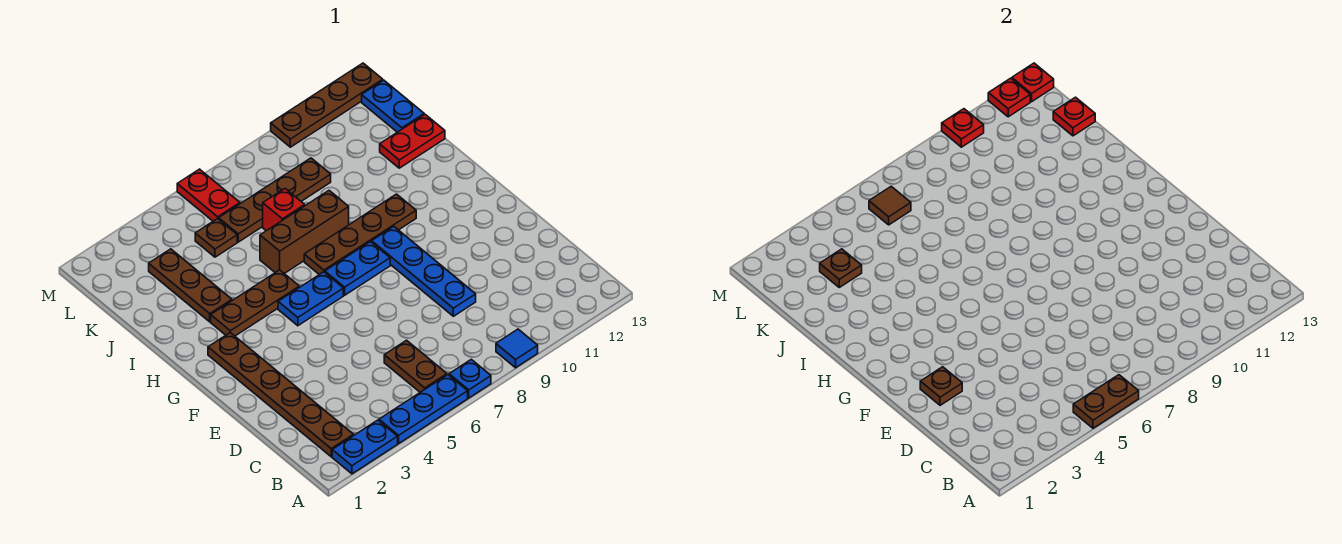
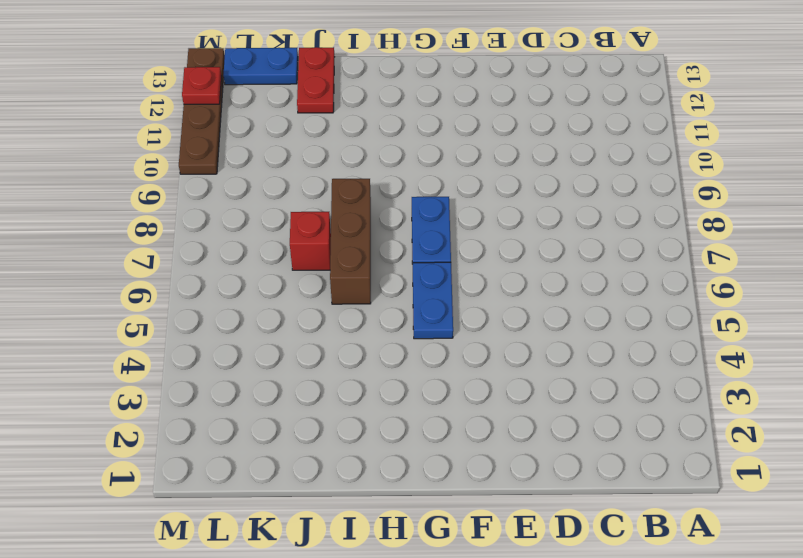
none -> blue 1x2 plate [332,420,398,474]
none -> blue 1x3 plate [379,375,468,443]
none -> blue 1x1 plate [449,359,491,398]

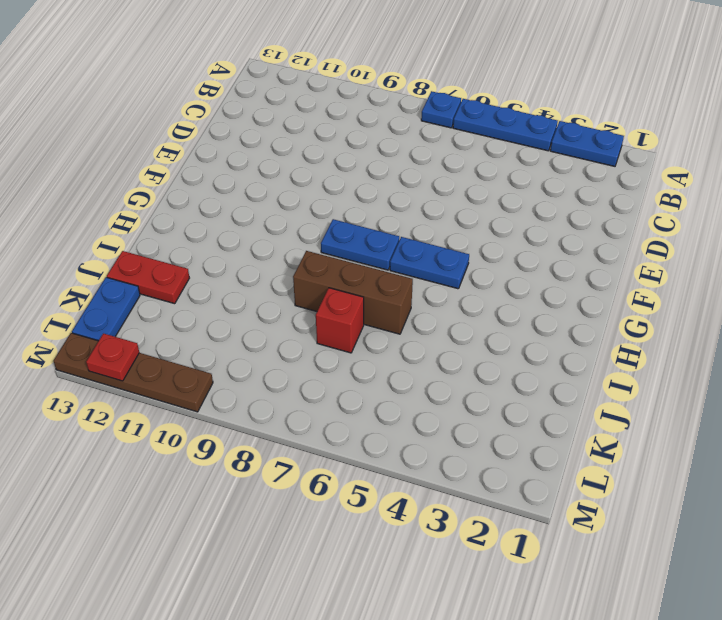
none -> blue 1x1 tile [496,329,538,368]
none -> brown 1x6 plate [208,333,354,457]
none -> brown 1x2 plate [384,340,447,392]

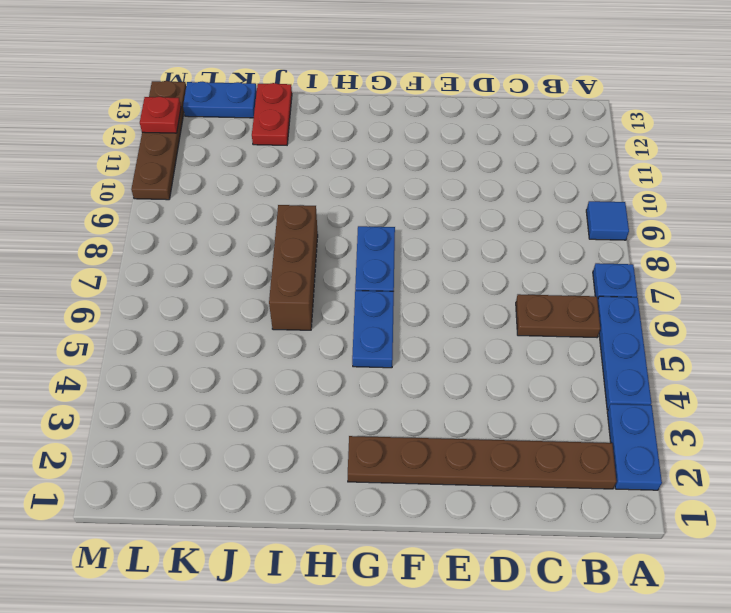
none -> blue 1x4 plate [372,227,476,316]
none -> brown 1x3 plate [211,270,299,336]
none -> brown 1x4 plate [304,194,416,275]

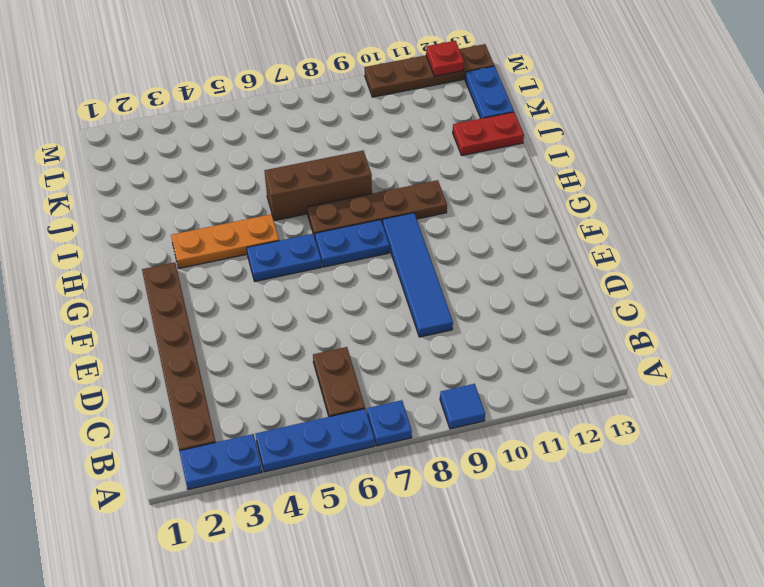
blue 1x4 tile [383,213,453,337] -> blue 1x4 plate [372,227,476,316]
orange 1x3 plate [171,214,279,268] -> brown 1x3 plate [211,270,299,336]
none -> brown 1x3 plate [149,249,232,322]
none -> red 1x1 brick [263,189,305,231]
none -> brown 1x1 plate [195,219,237,257]

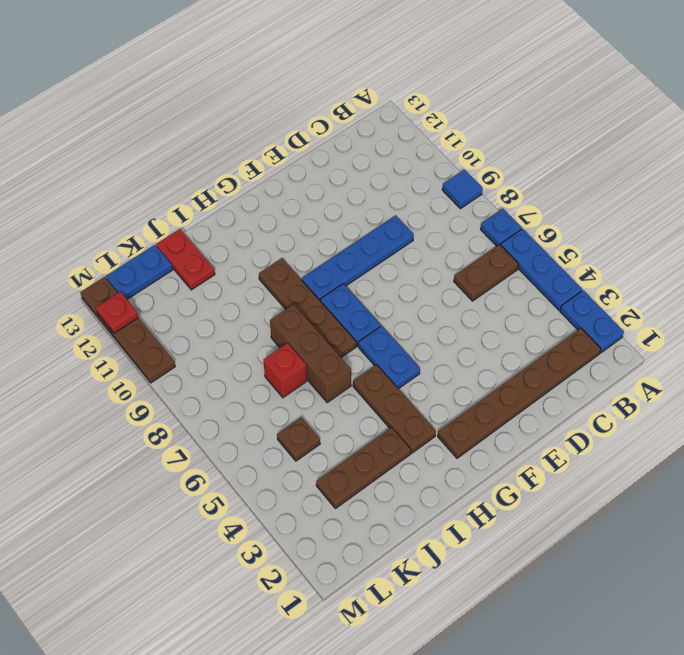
none -> brown 1x4 plate [219,158,331,242]
none -> red 1x2 plate [177,169,240,221]
none -> brown 1x2 plate [1073,375,1139,428]

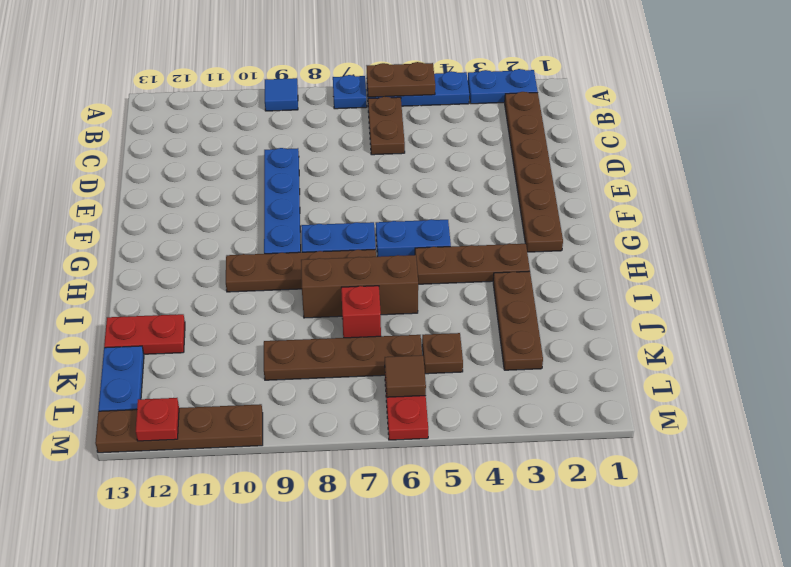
none -> brown 1x1 plate [920,367,962,405]
none -> brown 1x1 plate [820,249,862,287]
none -> red 1x1 plate [1053,97,1095,136]

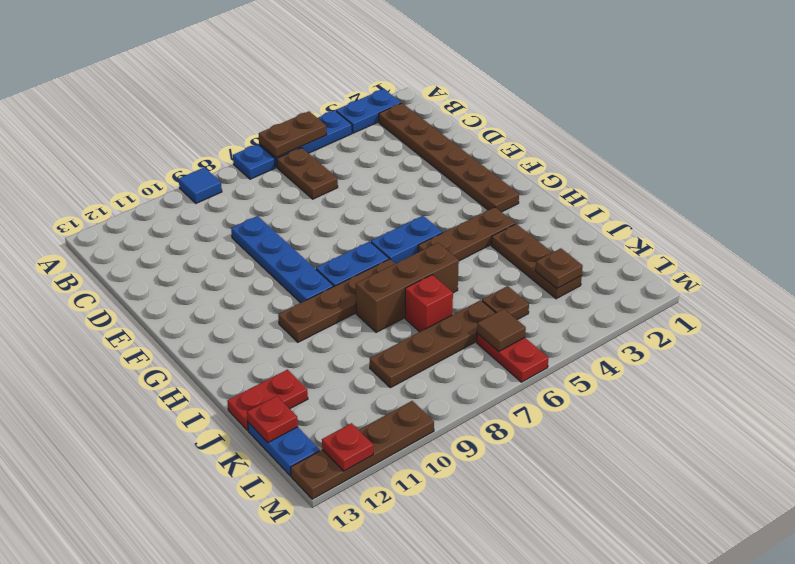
none -> brown 1x1 plate [920,367,962,405]
none -> red 1x1 plate [942,109,984,147]
none -> red 1x1 plate [1012,63,1054,102]

